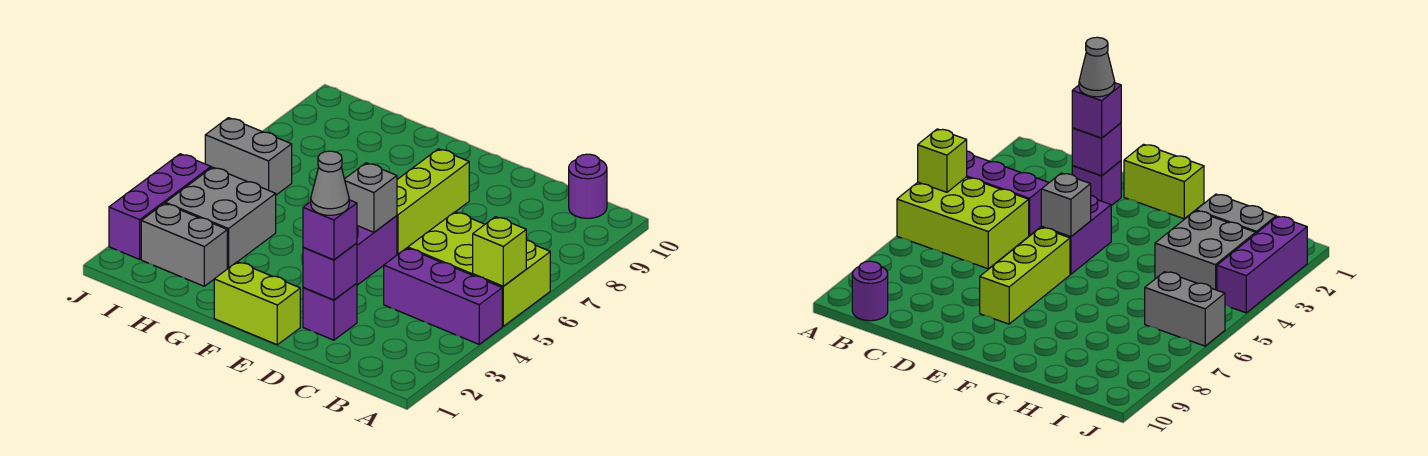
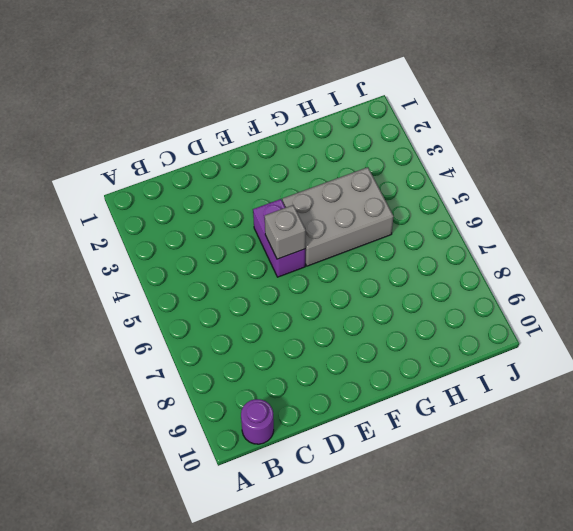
grey 2x3 brick [282,167,394,266] -> grey 2x2 brick [165,167,276,268]
none -> purple 1x3 brick [384,248,502,344]
none -> lime 2x3 brick [408,212,550,326]
none -> purple 1x1 brick [303,283,357,340]

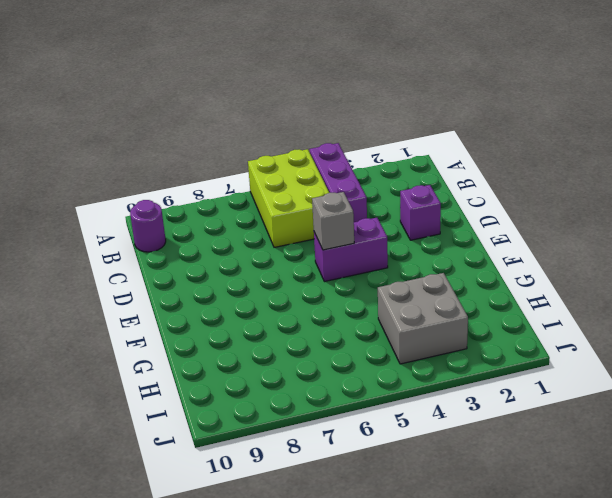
none -> lime 1x2 brick [214,262,300,345]
none -> lime 1x3 brick [397,149,469,255]
none -> grey 1x2 brick [141,203,227,286]

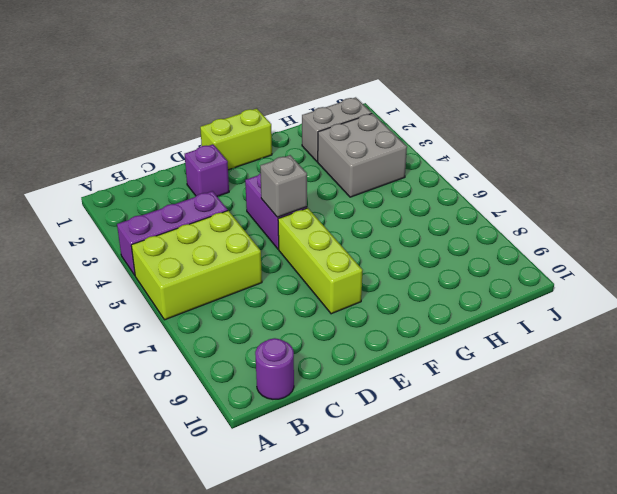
none -> grey 1x2 brick [205,118,292,195]
none -> purple 1x3 brick [109,154,211,259]
none -> lime 1x1 brick [473,217,526,286]

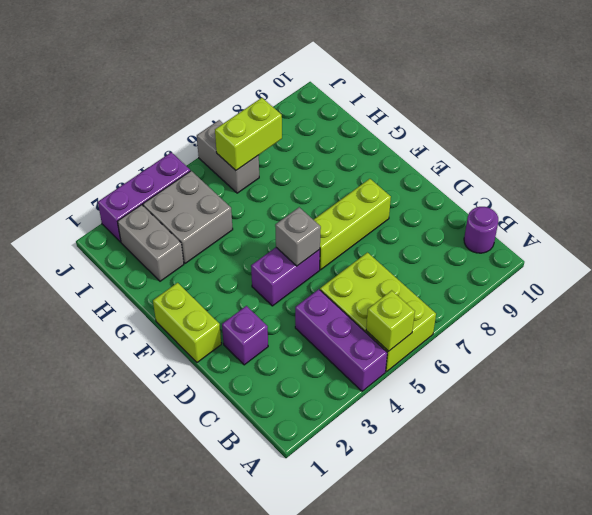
lime 1x2 brick [215,98,282,170] -> none
none -> purple 1x1 brick [303,243,357,300]
none -> purple 1x1 brick [303,200,357,260]
none -> grey 1x1 cone [311,151,349,215]

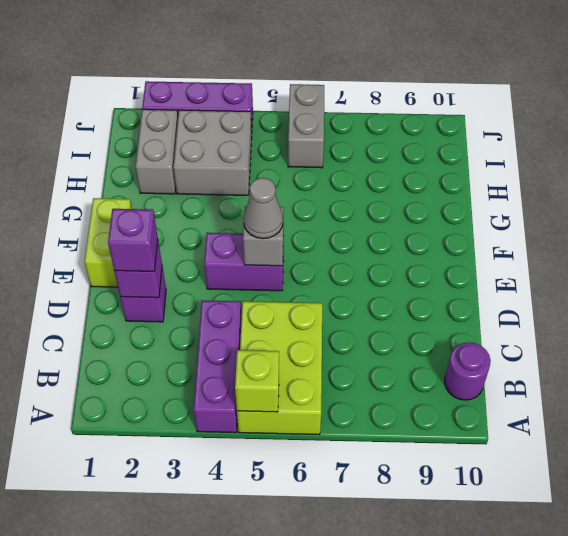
grey 1x1 cone [244,178,283,239] -> grey 1x1 cone moved to [311,151,349,215]
none -> lime 1x3 brick [397,149,469,255]

